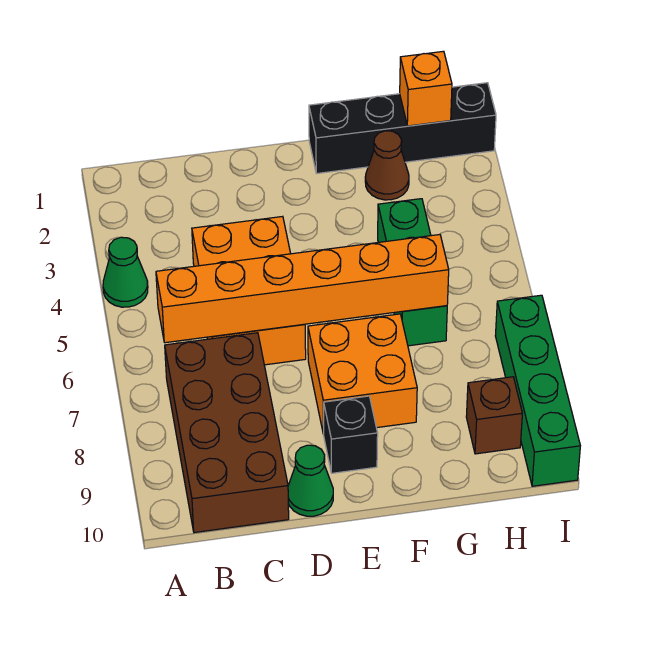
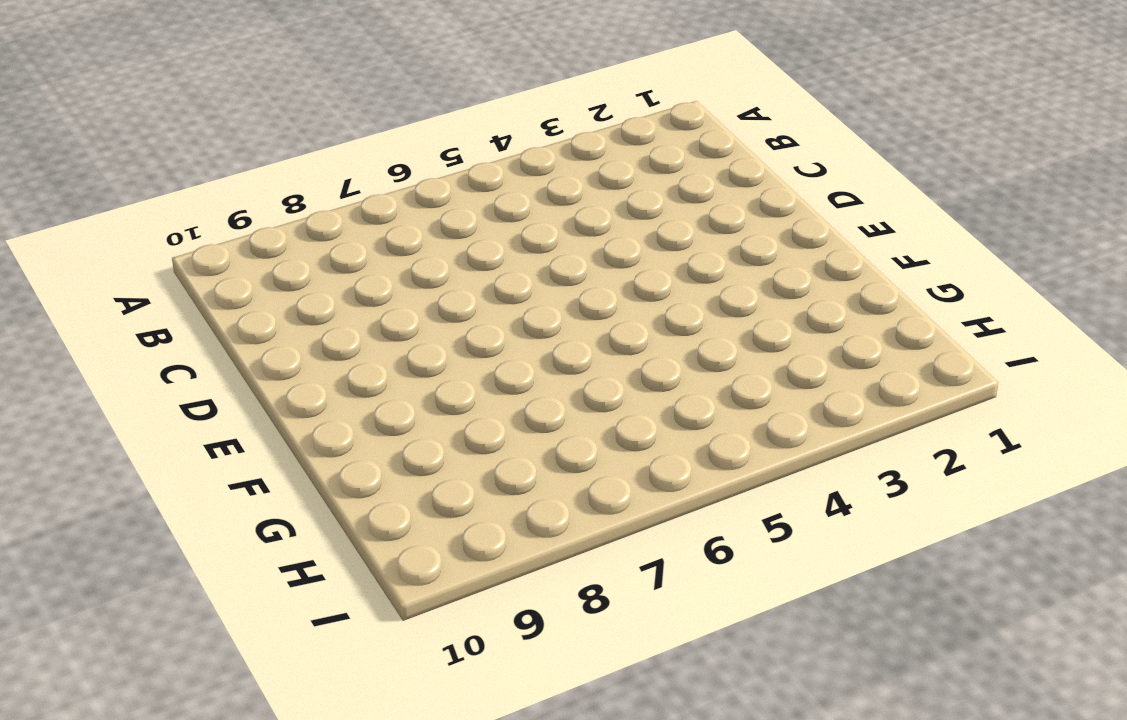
none -> green 1x1 cone [103,237,148,307]
none -> brown 2x4 brick [165,333,289,533]
none -> orange 2x3 brick [192,216,306,365]

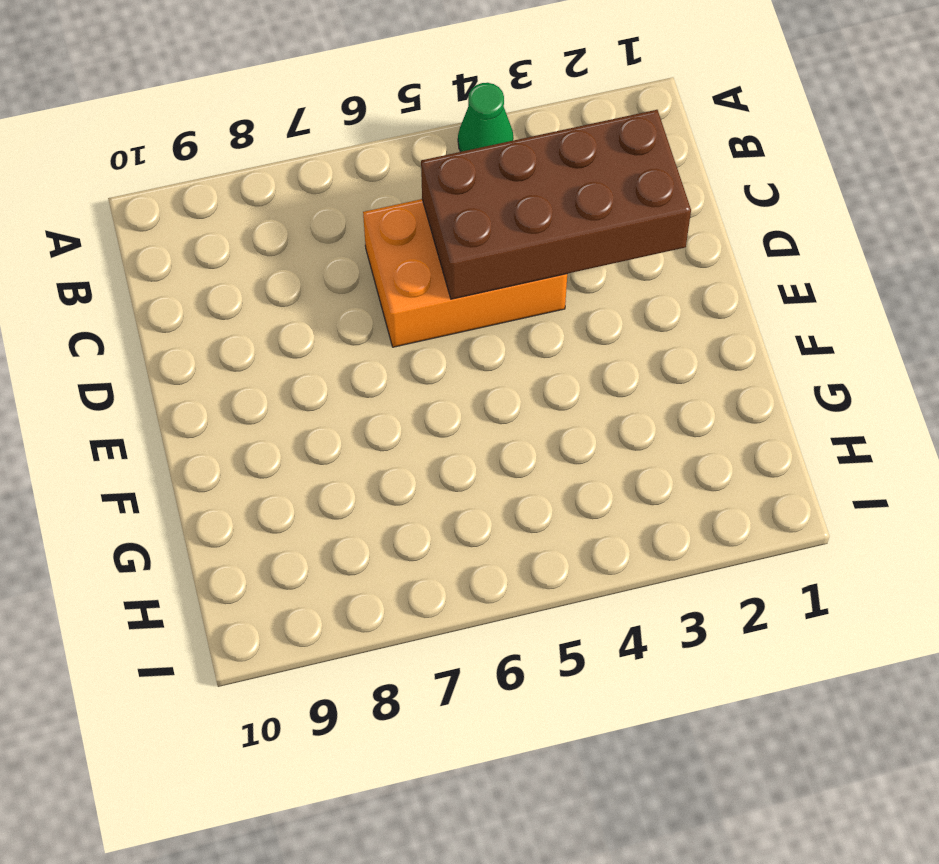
brown 2x4 brick [421,110,691,299] -> brown 2x4 brick moved to [165,333,289,533]
none -> green 1x1 cone [288,445,333,516]
none -> orange 2x2 brick [308,314,417,434]
none -> black 1x1 brick [324,396,378,473]

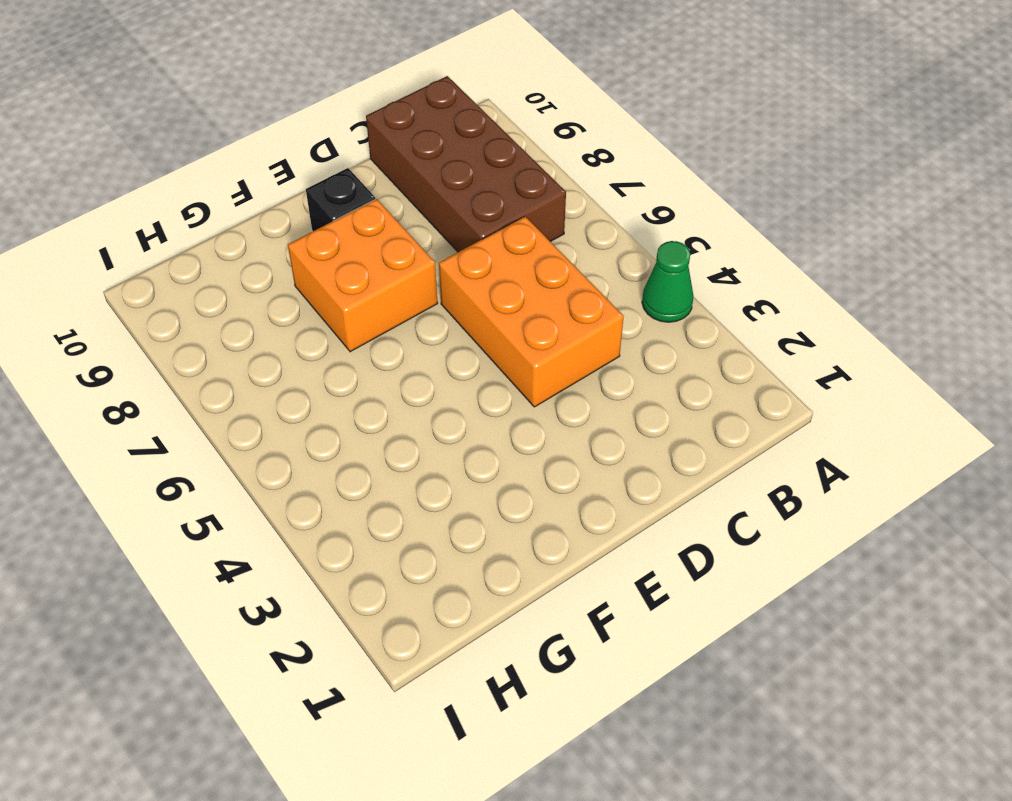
none -> green 1x1 cone [288,445,333,516]
none -> black 1x4 brick [309,83,496,174]
none -> brown 1x1 cone [365,131,409,200]

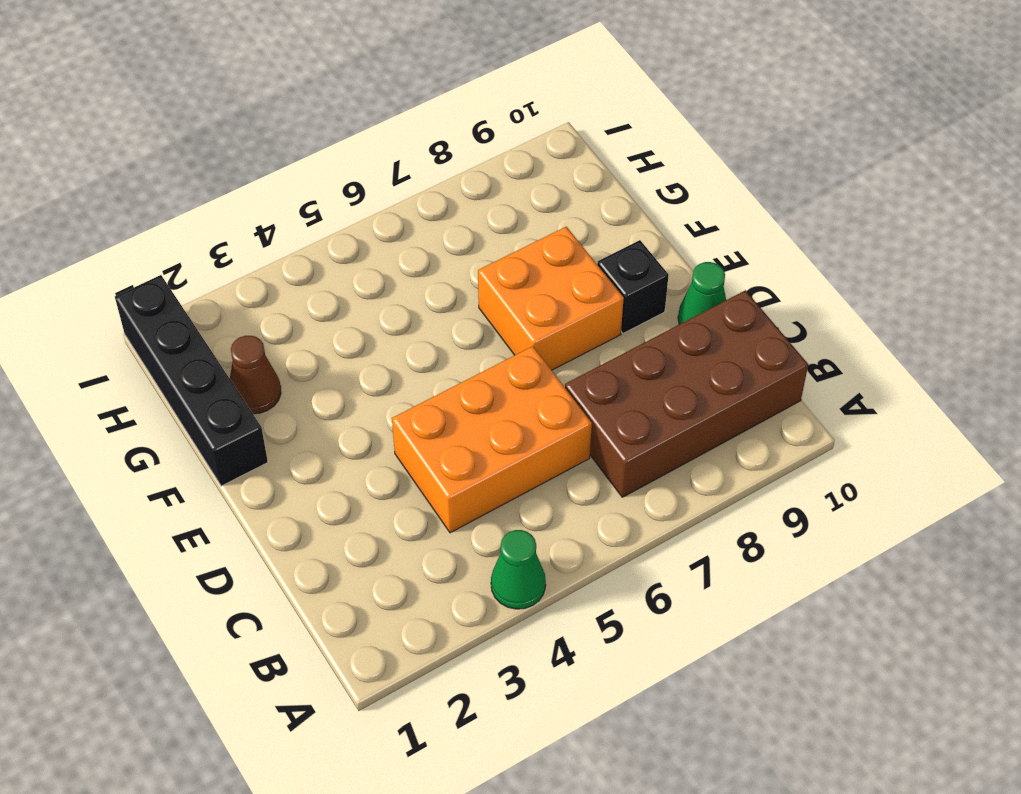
none -> green 1x3 brick [378,199,447,346]
none -> brown 1x1 brick [466,377,522,454]
none -> green 1x4 brick [495,295,580,486]

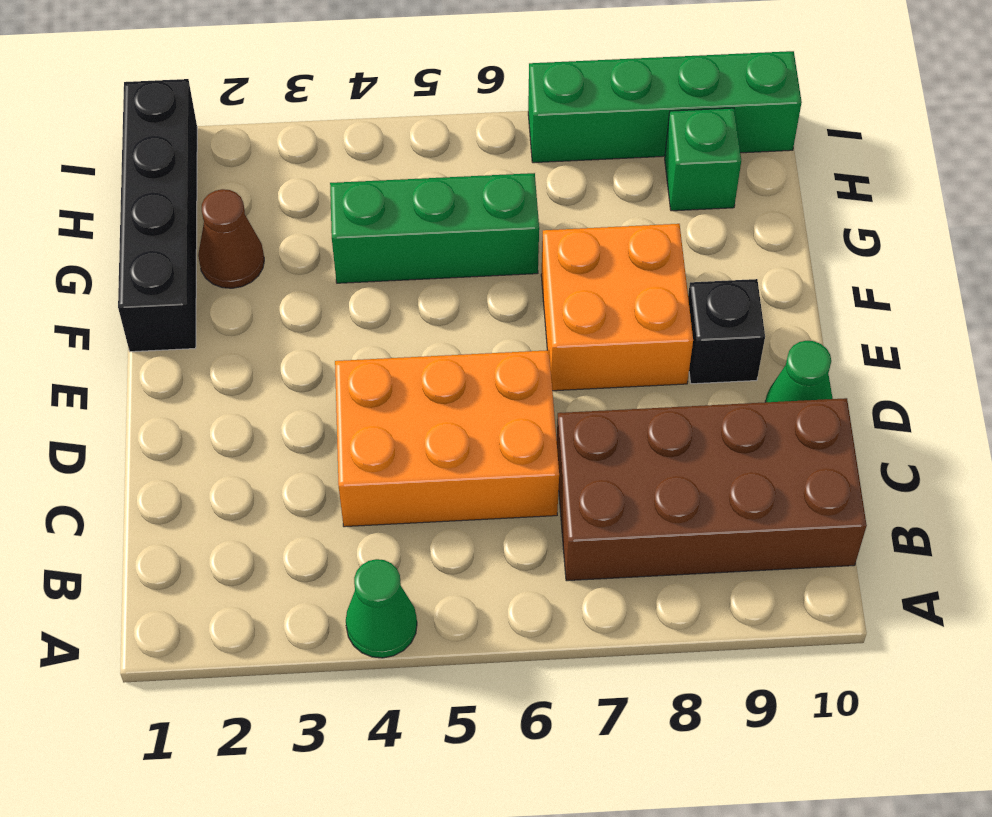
green 1x1 brick [665,108,741,211] -> brown 1x1 brick [466,377,522,454]
none -> orange 1x6 brick [156,235,449,343]
none -> orange 1x1 brick [400,51,452,126]

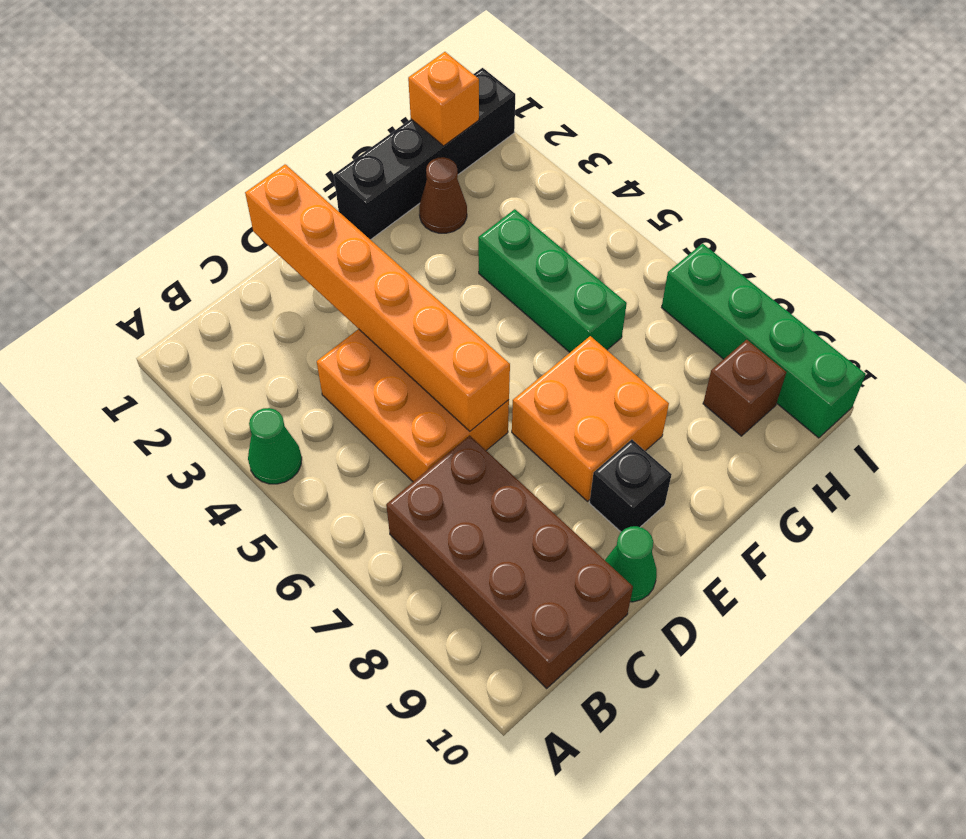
orange 1x6 brick [245,164,510,431] -> orange 1x6 brick turned to [156,235,449,343]

